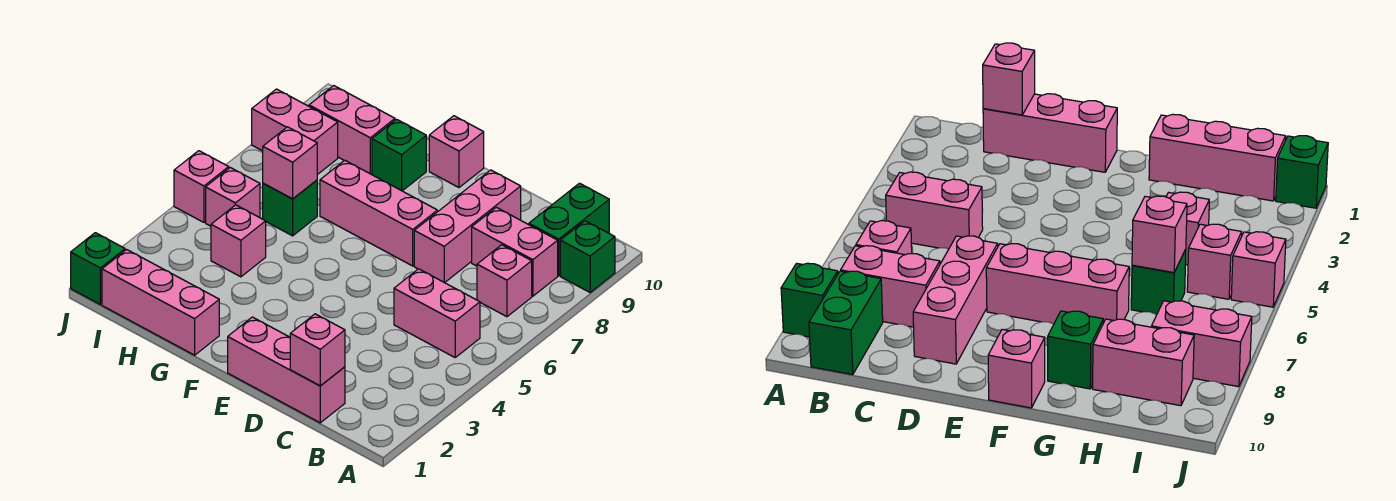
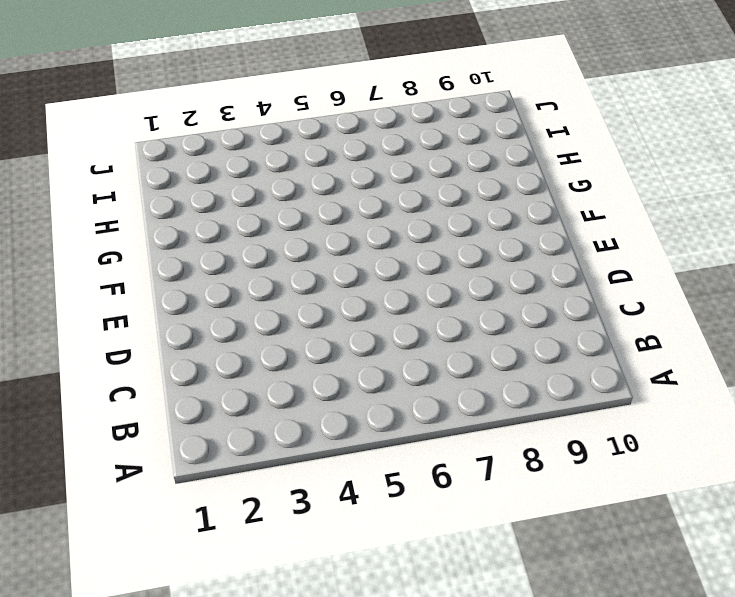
none -> green 1x1 brick [560,221,615,292]
none -> pink 1x2 brick [394,269,480,357]
none -> pink 1x1 brick [477,245,532,317]

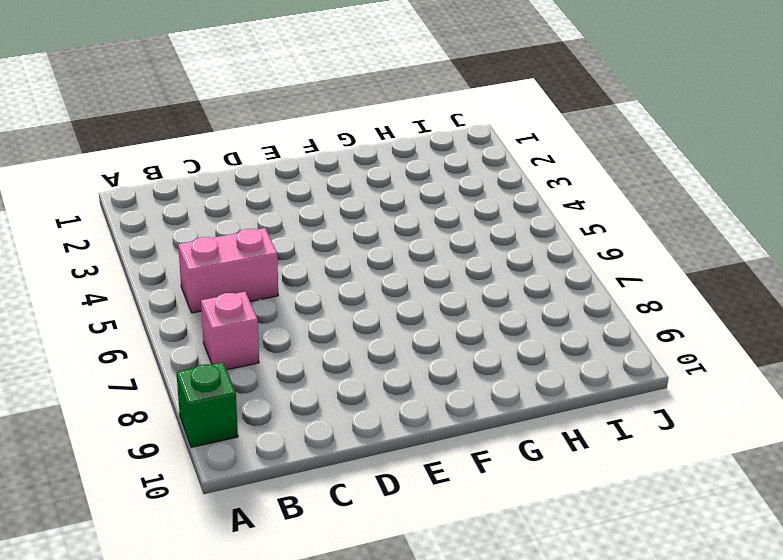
none -> pink 1x2 brick [472,207,558,296]
none -> green 1x2 brick [529,183,609,276]
none -> pink 1x3 brick [228,317,345,423]

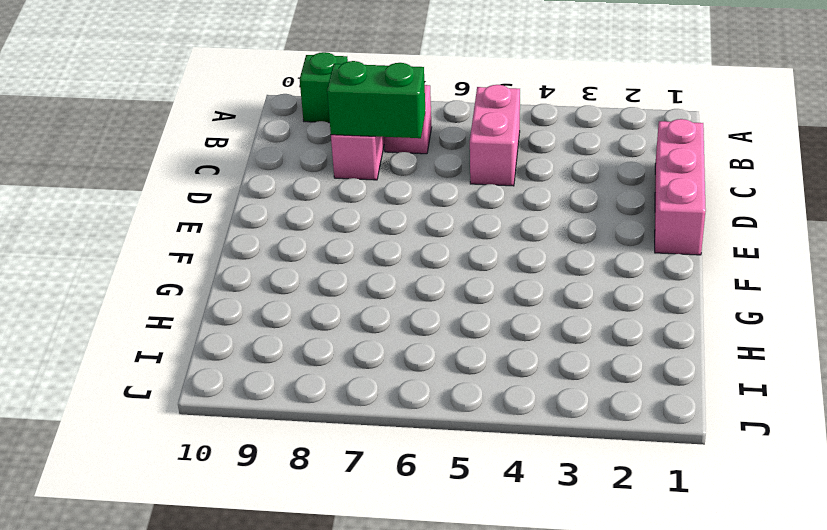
green 1x2 brick [327,61,425,138] -> green 1x2 brick moved to [529,183,609,276]
none -> pink 1x3 brick [414,170,521,283]
none -> pink 1x3 brick [320,160,437,266]
none -> pink 1x1 brick [429,116,484,188]

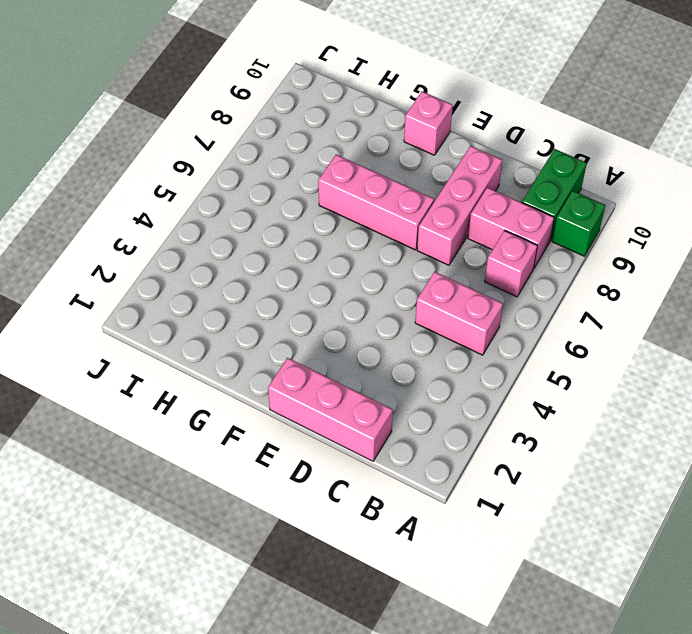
none -> pink 1x3 brick [102,250,219,355]
none -> green 1x1 brick [372,119,426,191]
none -> pink 1x1 brick [211,205,266,277]

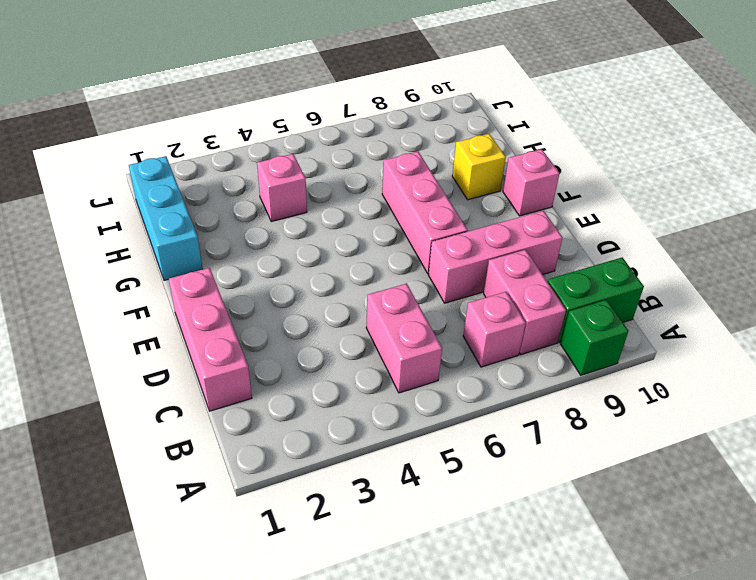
cyan 1x3 brick [129,156,203,281] -> pink 1x3 brick [102,250,219,355]
yellow 1x1 brick [452,134,506,200] -> green 1x1 brick [372,119,426,191]
none -> green 1x1 brick [263,180,317,236]
none -> pink 1x2 brick [309,86,395,174]
none -> pink 1x1 brick [206,168,260,226]

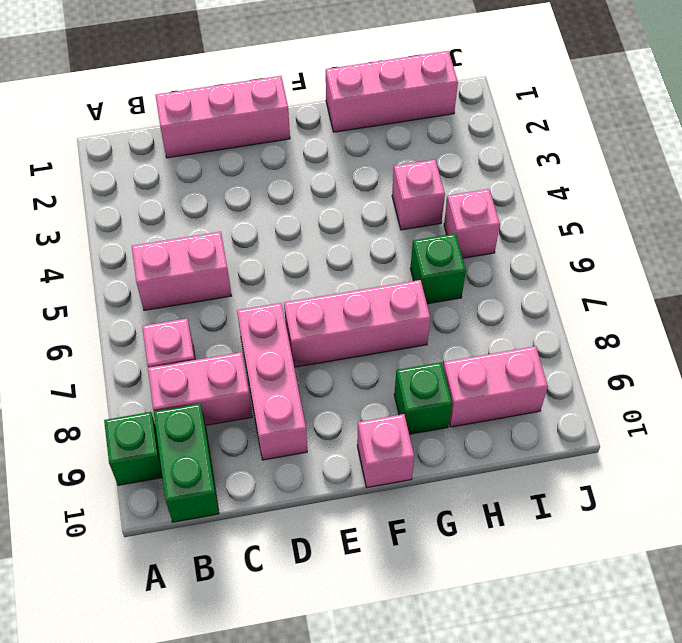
none -> pink 1x2 brick [252,89,338,175]
none -> green 1x1 brick [71,233,125,304]
none -> pink 1x1 brick [174,151,229,222]

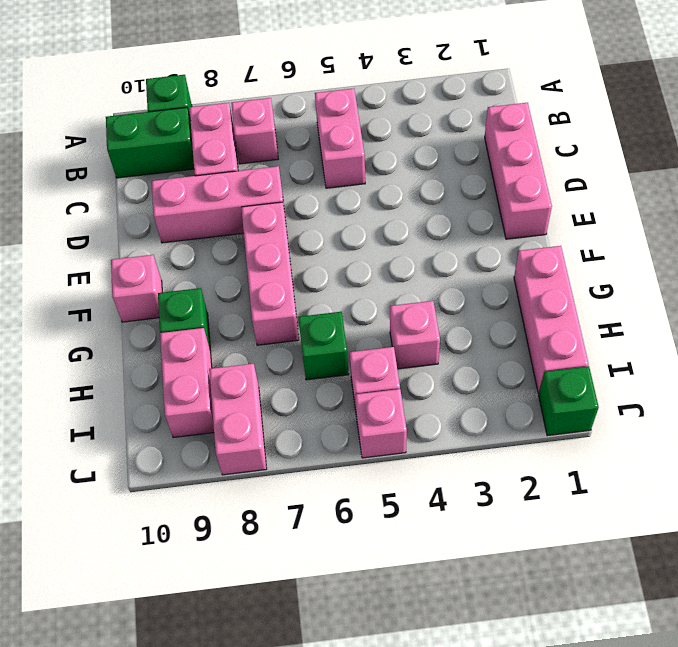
none -> pink 1x1 brick [290,314,345,386]
none -> pink 1x1 brick [263,127,317,199]

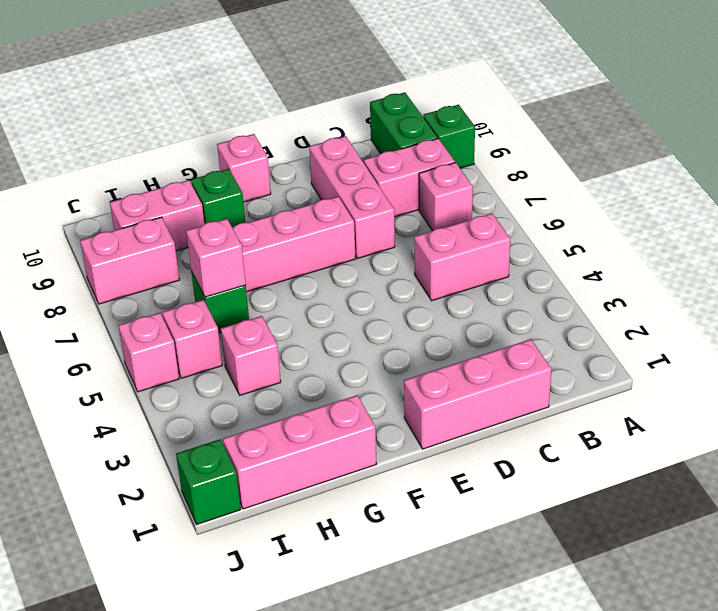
none -> pink 1x1 brick [290,314,345,386]

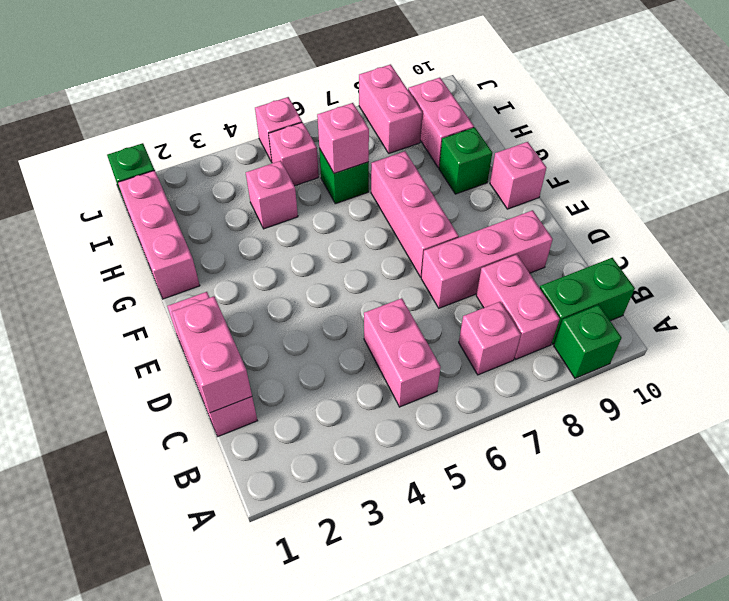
pink 1x2 brick [172,296,252,413] -> pink 1x1 brick [290,314,345,386]

